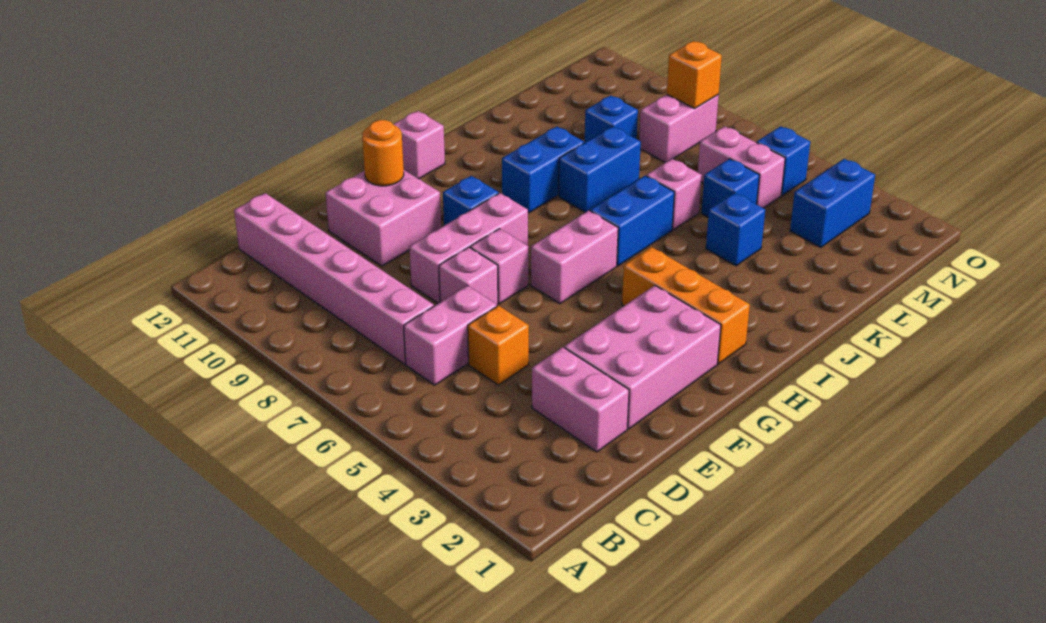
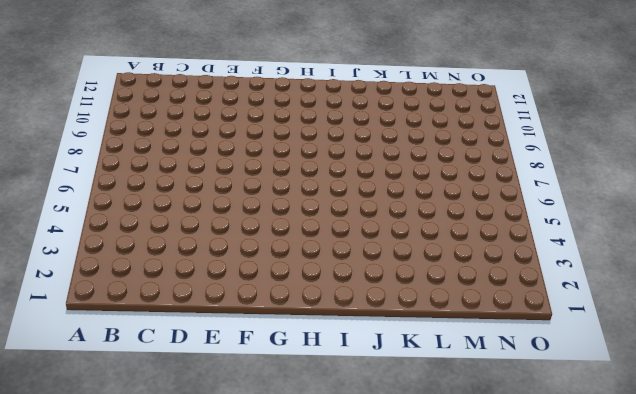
none -> pink 1x2 brick [404,286,497,385]
none -> pink 1x6 brick [234,193,434,364]
none -> pink 1x2 brick [532,347,629,452]

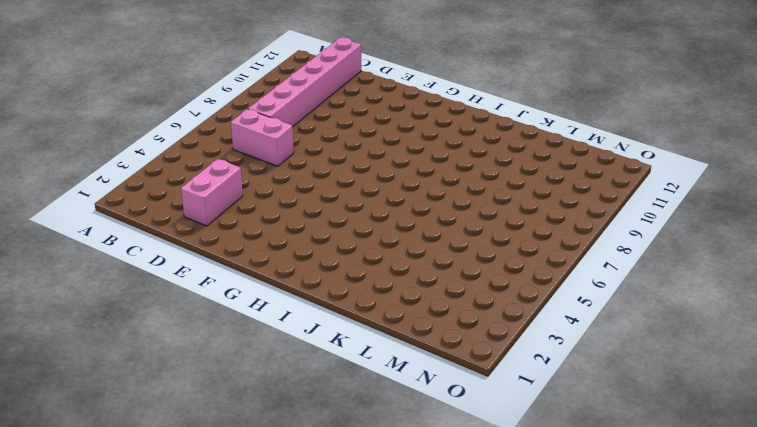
none -> orange 1x1 brick [468,306,529,385]
none -> pink 2x3 brick [564,286,721,429]
none -> pink 1x1 brick [439,247,498,305]

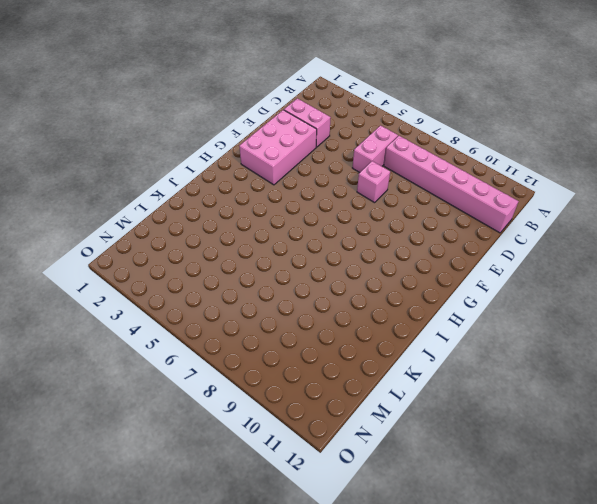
none -> orange 1x1 brick [468,306,529,385]
none -> pink 1x3 brick [410,193,528,303]
none -> pink 2x2 brick [326,170,441,266]

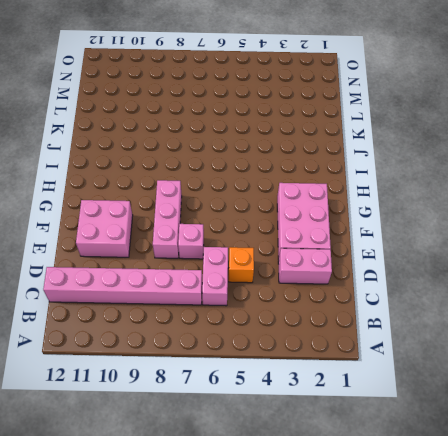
none -> pink 1x1 brick [470,229,528,304]
none -> pink 1x2 brick [531,211,618,304]
none -> blue 1x1 brick [443,176,499,226]

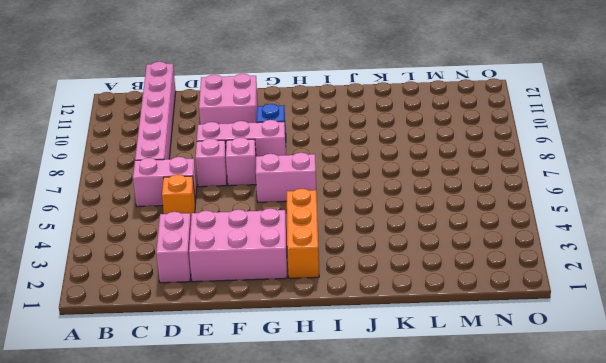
none -> pink 1x1 brick [393,111,445,179]
none -> blue 1x2 brick [590,176,674,266]
none -> blue 1x2 brick [502,127,584,213]

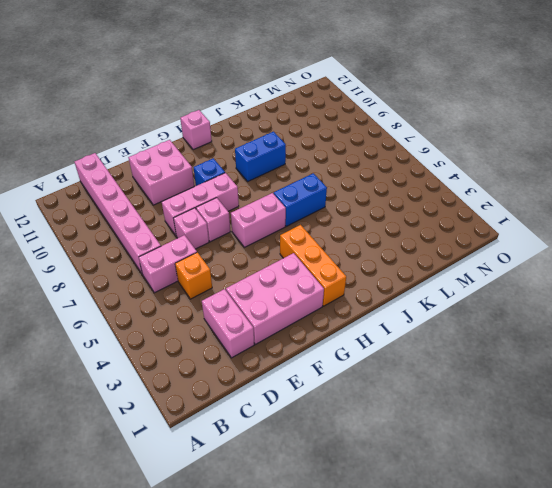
none -> blue 1x2 brick [559,127,641,212]
none -> blue 1x1 brick [706,193,765,266]
none -> pink 1x1 brick [646,159,702,230]

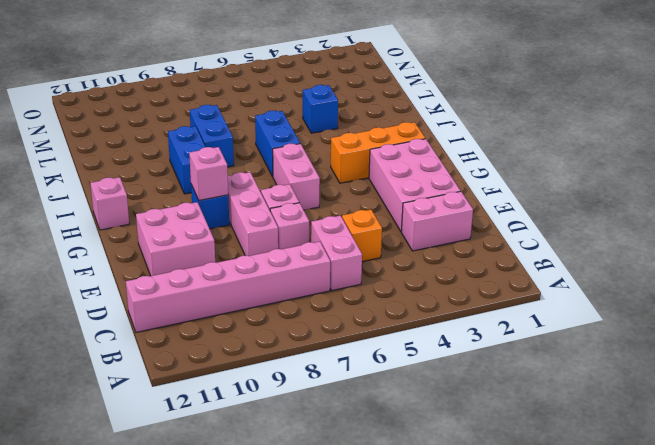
pink 1x1 brick [189,147,228,200] -> pink 1x1 brick moved to [646,159,702,230]
none -> blue 1x1 brick [701,159,759,217]
none -> blue 1x1 brick [585,96,638,142]
none -> blue 1x2 brick [790,159,875,248]

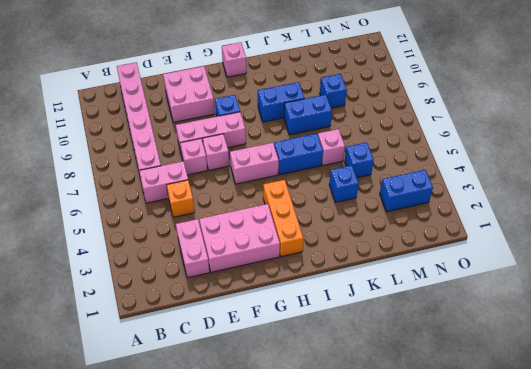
none -> pink 1x2 brick [698,126,785,208]
none -> pink 1x2 brick [639,94,719,162]
none -> blue 1x1 brick [757,126,810,195]

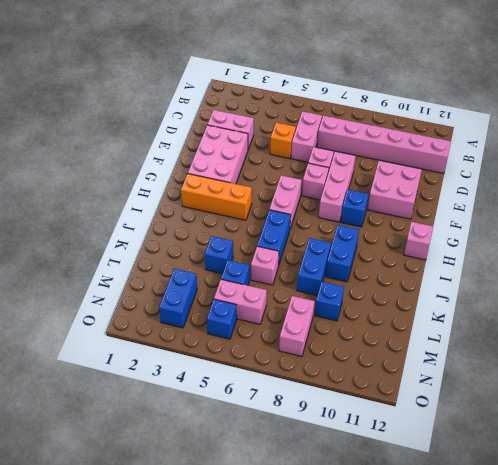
none -> orange 1x1 round brick [362,120,404,186]
none -> orange 1x1 brick [667,41,722,109]

